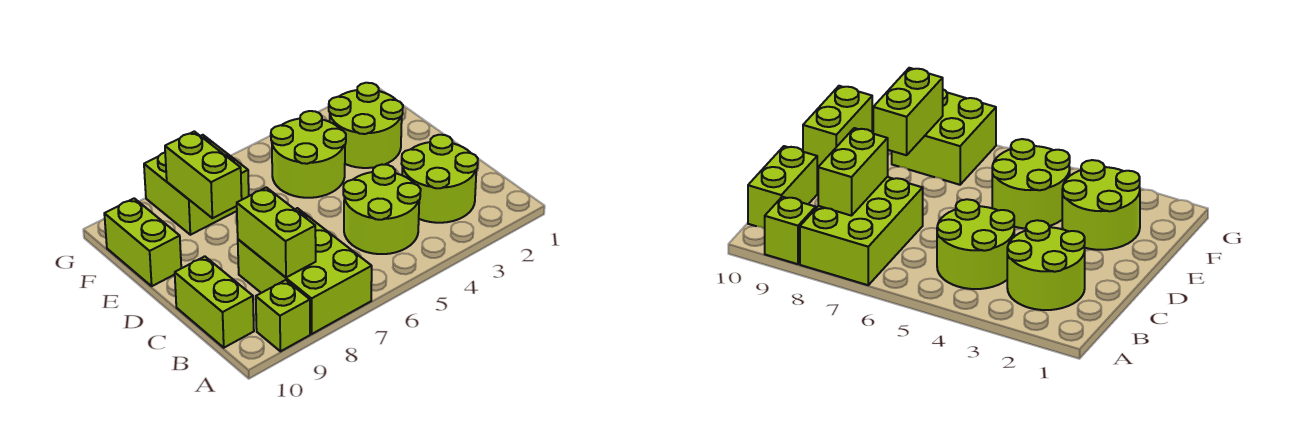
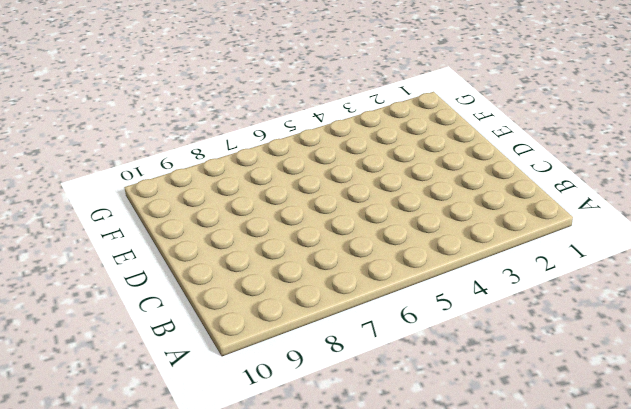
none -> lime 2x3 brick [238,208,372,334]
none -> lime 1x1 brick [256,280,310,351]

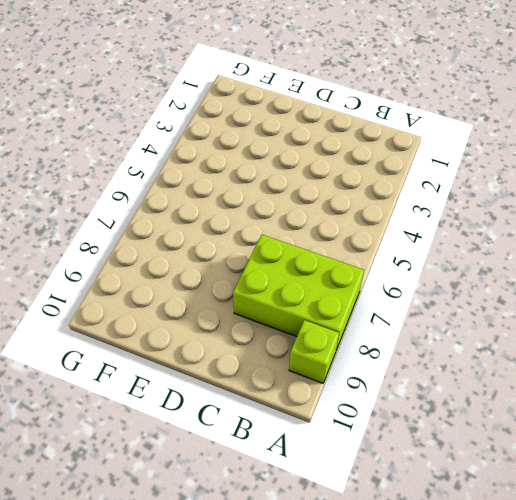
none -> lime 2x2 round brick [401,135,478,223]
none -> lime 2x2 round brick [343,165,421,254]

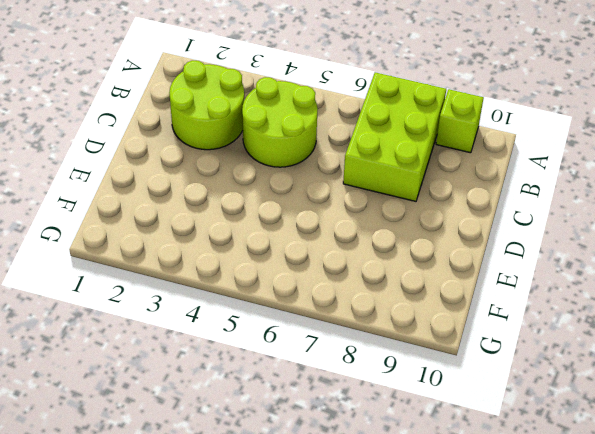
none -> lime 1x2 brick [175,256,254,348]
none -> lime 2x2 round brick [329,83,403,168]

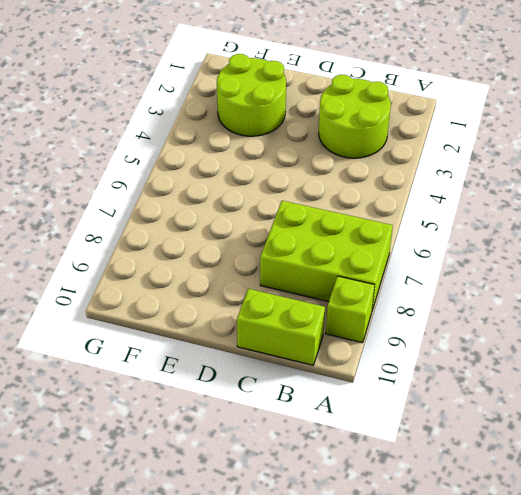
none -> lime 2x2 round brick [343,165,421,254]
none -> lime 2x2 round brick [271,111,346,198]

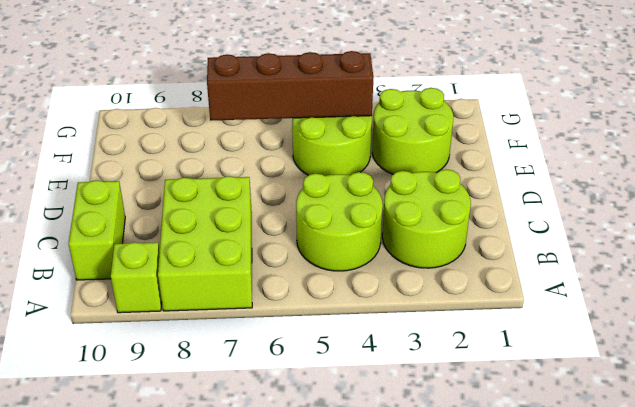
brown 1x4 brick [207,51,374,121] -> none
none -> lime 1x2 brick [104,198,181,286]
none -> lime 2x2 brick [144,135,249,235]

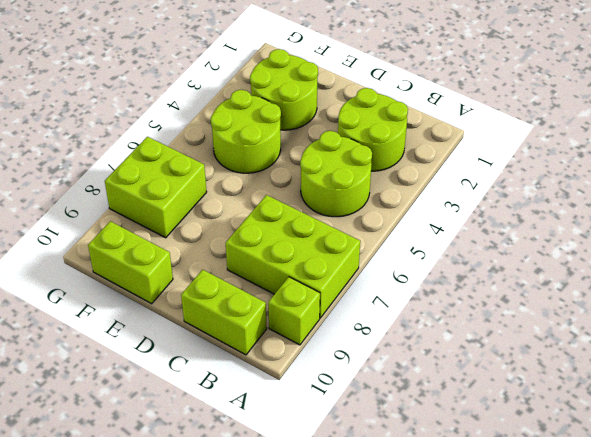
none -> lime 1x2 brick [237,187,316,277]
none -> lime 1x2 brick [165,131,242,218]

